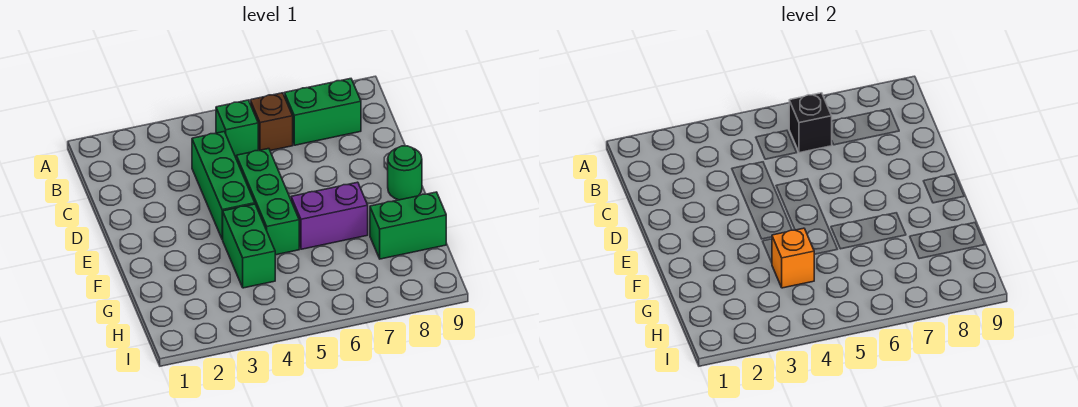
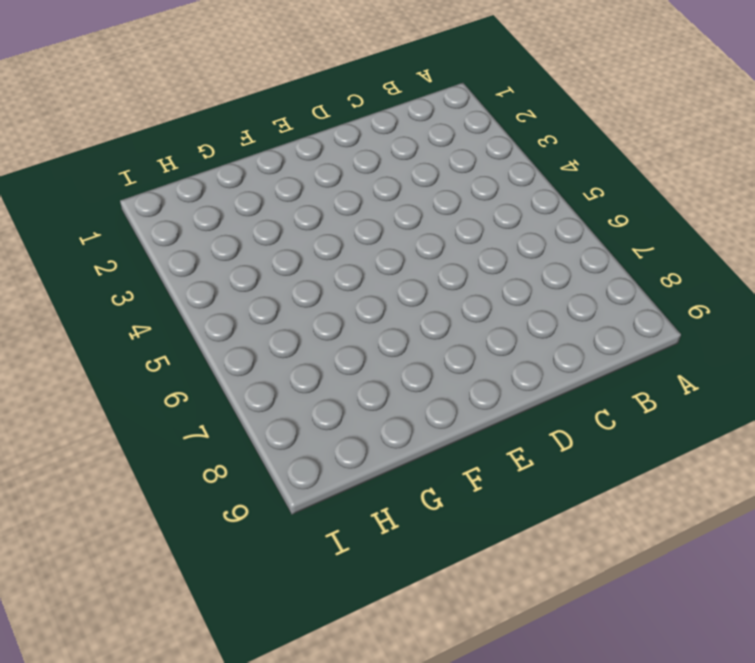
none -> green 1x1 brick [216,100,258,157]
none -> brown 1x1 brick [250,93,293,151]

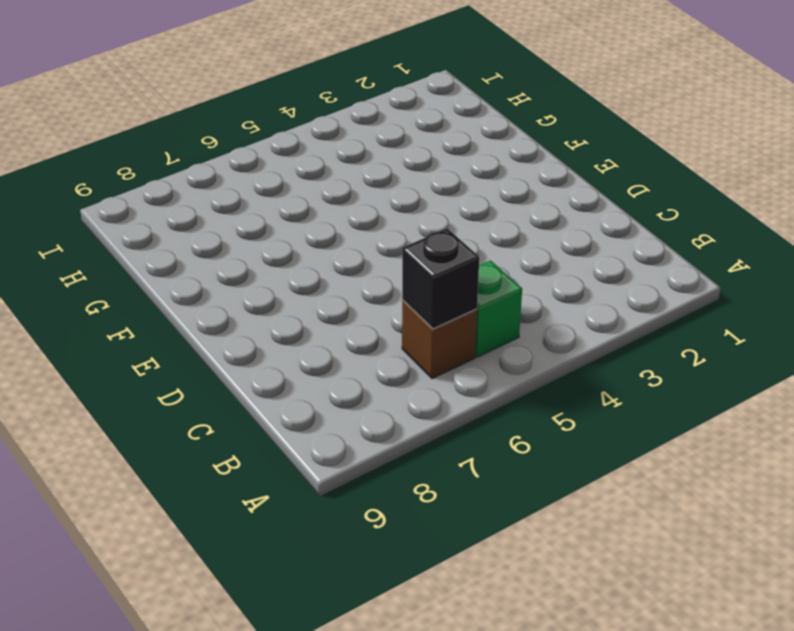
none -> green 1x2 brick [284,79,361,145]
none -> green 1x3 brick [192,132,255,239]

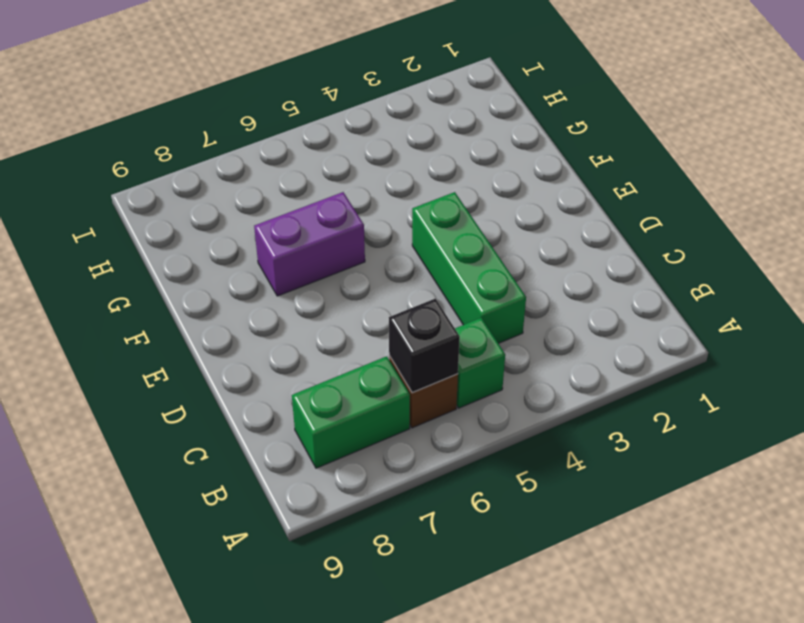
none -> green 1x3 brick [236,149,299,255]
none -> green 1x1 round brick [388,146,422,200]

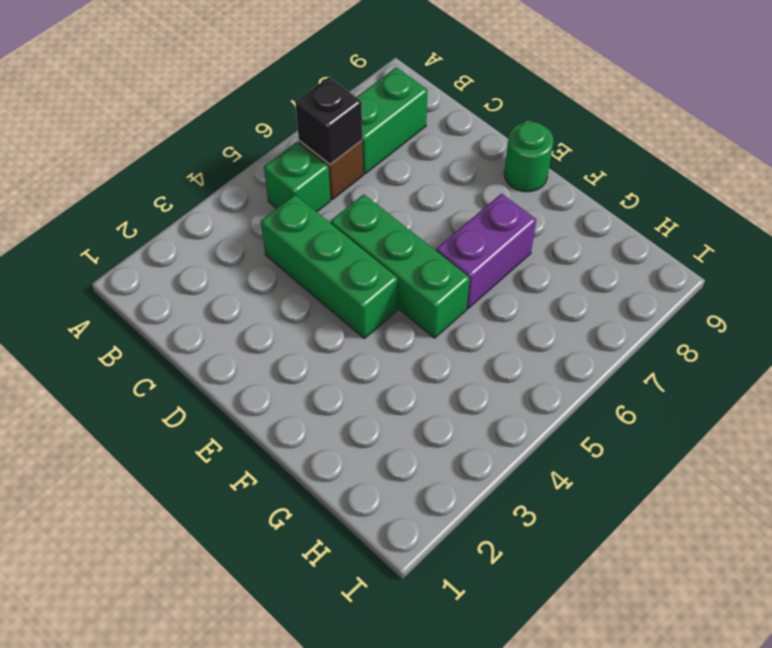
none -> green 1x2 brick [222,204,275,288]
none -> green 1x2 brick [370,192,446,259]

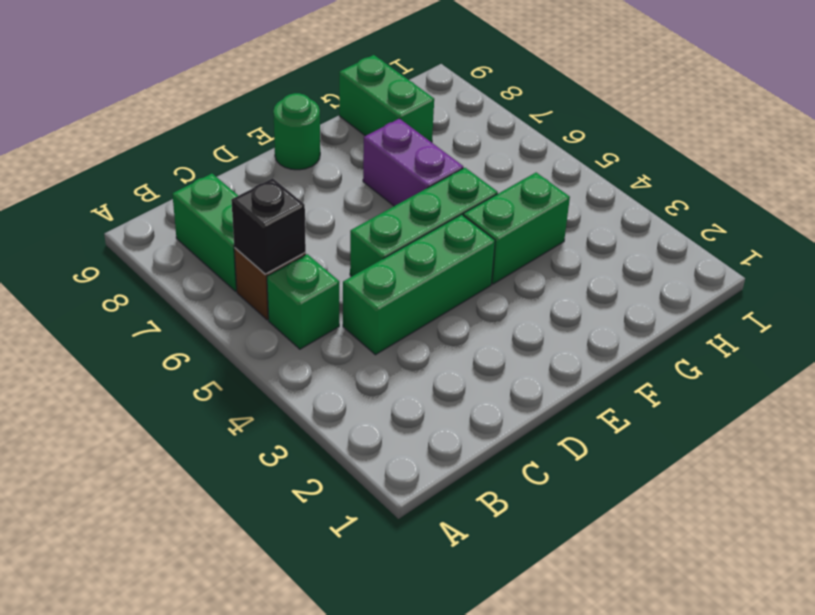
none -> orange 1x1 brick [772,228,814,288]

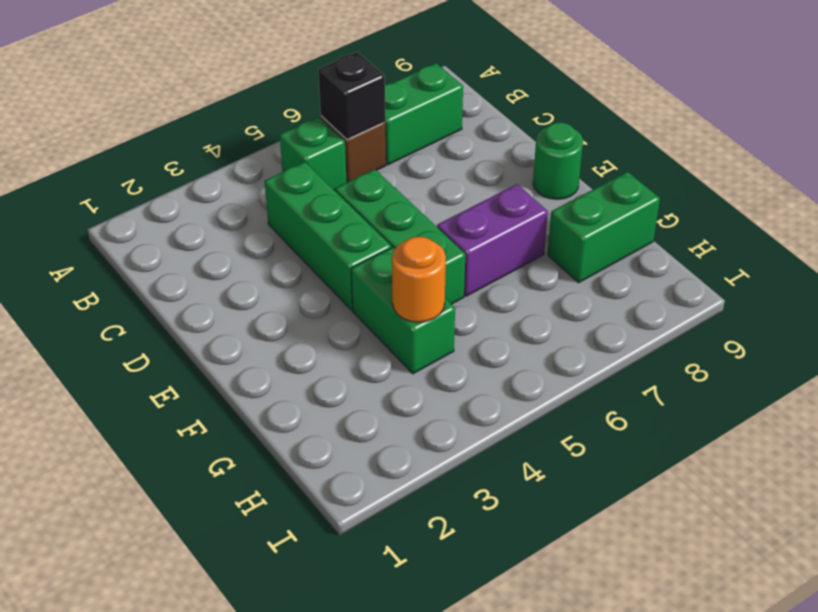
orange 1x1 round brick [392,237,446,322] -> orange 1x1 brick [772,228,814,288]

